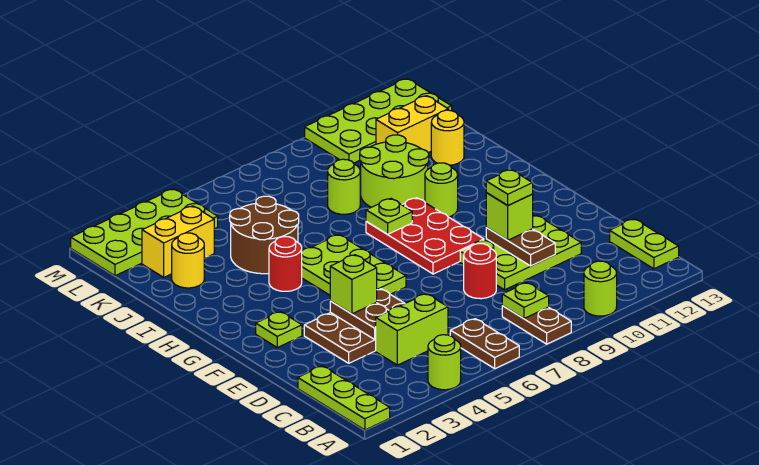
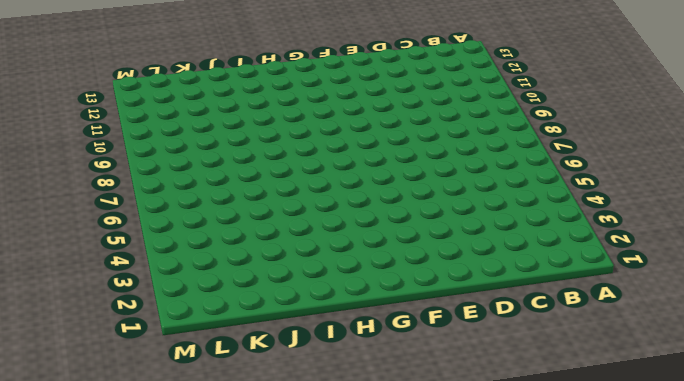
none -> lime 1x3 plate [298,366,390,430]
none -> lime 1x1 round brick [428,335,461,390]
none -> brown 1x2 plate [450,319,519,368]
none -> brown 1x2 plate [502,306,571,344]

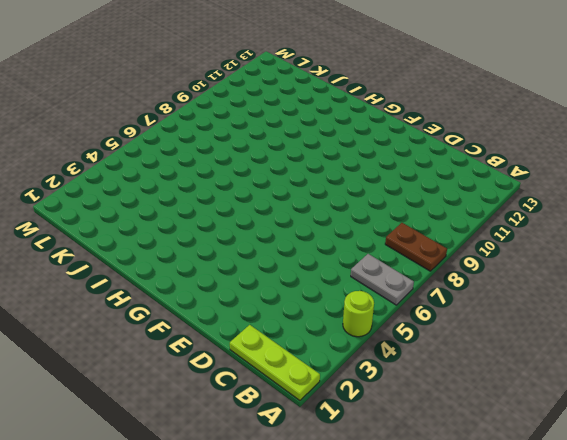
grey 1x2 plate [351,254,414,305] -> brown 1x2 plate [450,319,519,368]
none -> lime 1x1 round brick [584,261,617,316]
none -> lime 1x2 plate [610,219,679,269]
none -> lime 1x2 brick [375,294,448,365]
none -> brown 2x3 plate [304,289,405,363]

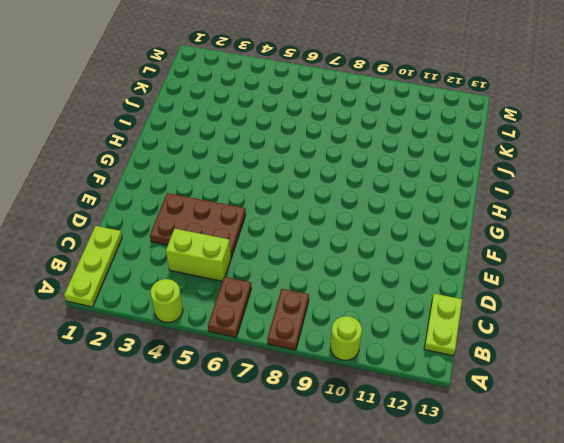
none -> red 1x1 round brick [464,244,496,299]
none -> lime 2x3 plate [460,215,581,290]
none -> lime 1x1 plate [256,312,302,348]
none -> lime 2x3 plate [302,235,406,295]

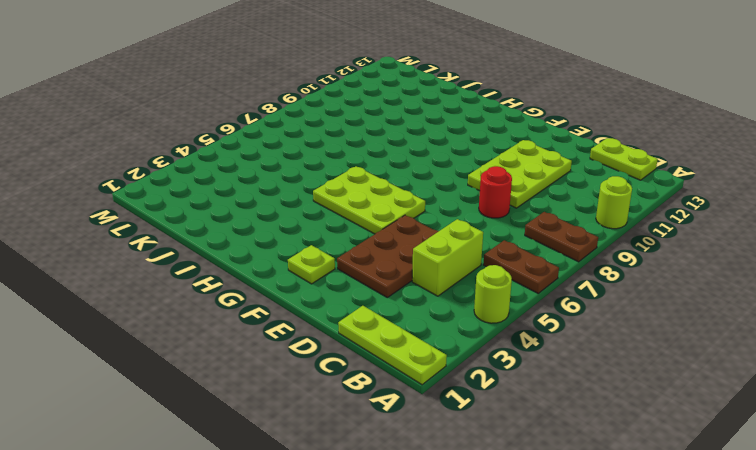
none -> red 2x3 plate [366,198,484,274]
none -> red 1x1 round brick [269,237,302,291]
none -> lime 1x1 round brick [425,163,458,217]
none -> brown 2x2 round brick [230,196,299,274]

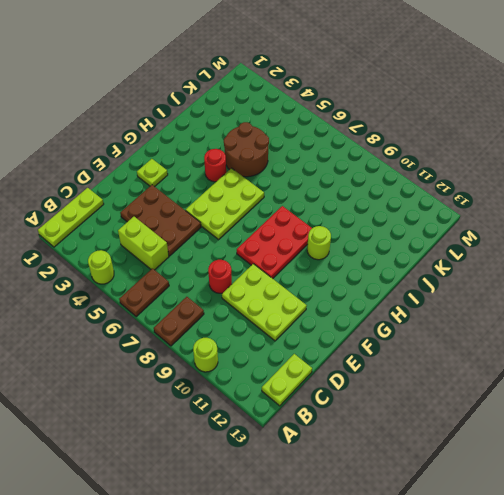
none -> lime 2x2 round brick [360,135,429,207]
none -> yellow 1x1 round brick [172,233,204,288]
none -> lime 1x1 round brick [328,159,360,214]
none -> yellow 1x1 round brick [431,110,464,165]

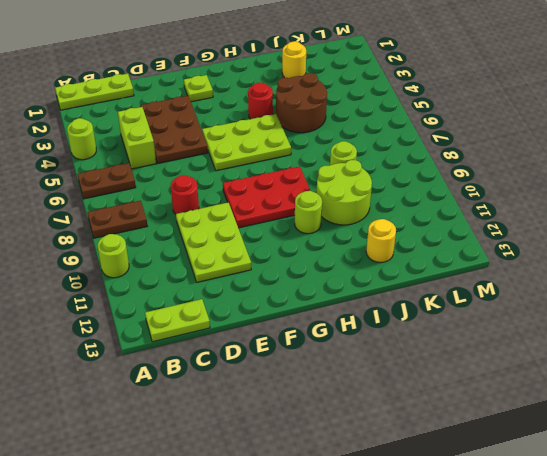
none -> yellow 1x2 brick [142,206,214,277]
none -> yellow 1x2 brick [376,96,448,153]
none -> lime 2x4 plate [71,189,218,276]
none -> lime 2x4 plate [305,79,452,163]

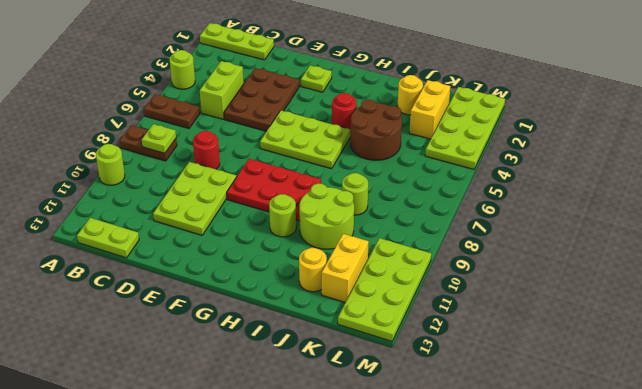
none -> brown 1x2 plate [330,301,389,339]
none -> brown 1x2 plate [486,227,555,266]
none -> lime 1x1 plate [366,198,412,234]
none -> lime 1x1 brick [330,255,377,314]

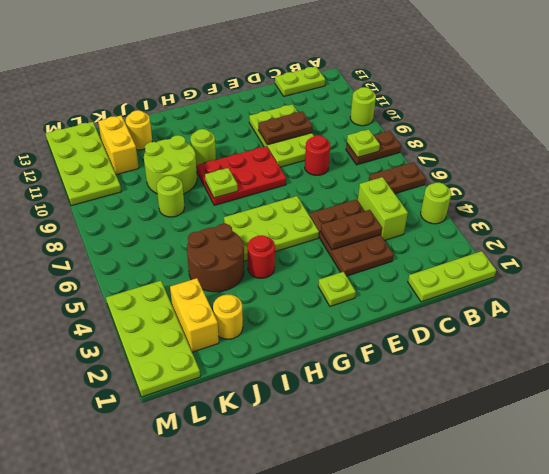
none -> lime 1x1 brick [330,255,377,314]
none -> lime 1x1 brick [486,193,533,240]
none -> lime 1x1 plate [486,169,533,205]

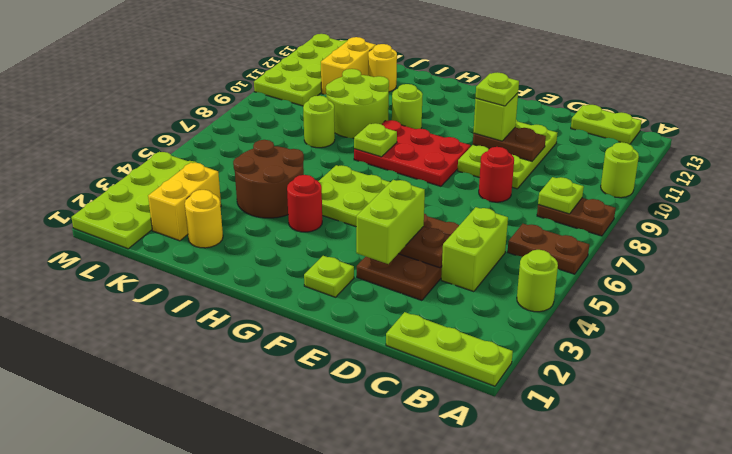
lime 1x2 brick [356,180,425,264] -> lime 1x1 brick [330,255,377,314]

